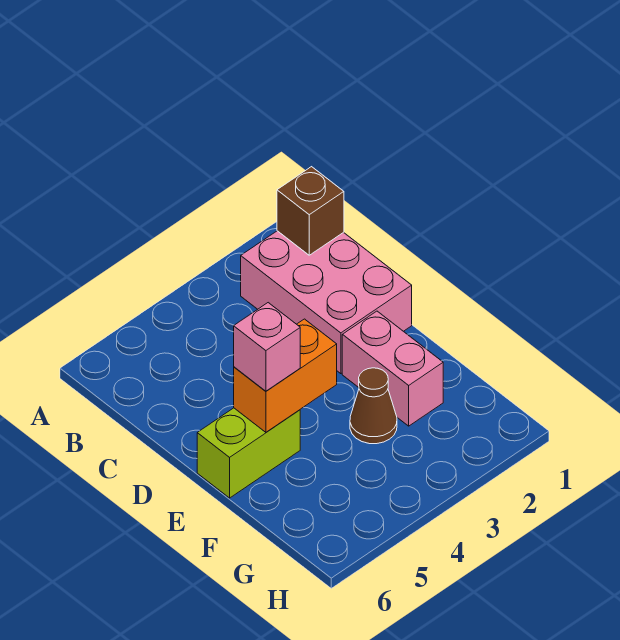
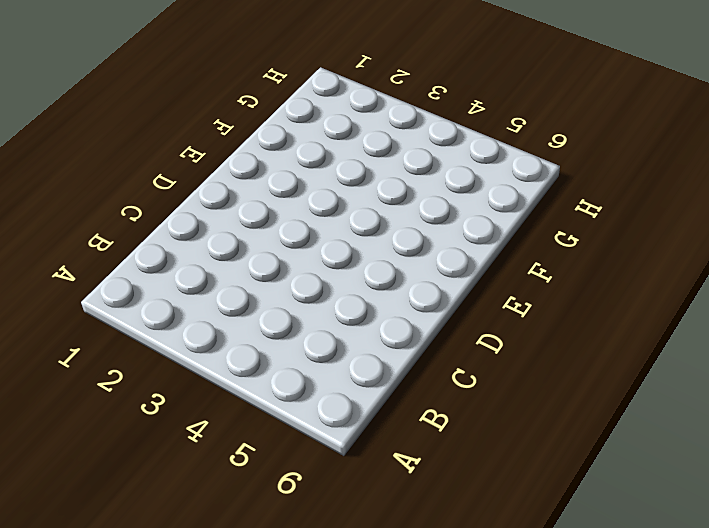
none -> pink 2x3 brick [241,231,412,374]
none -> pink 1x2 brick [342,311,443,426]

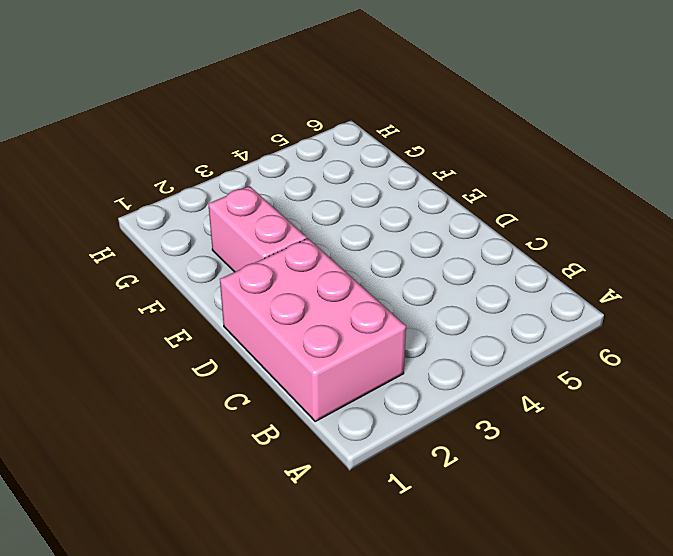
none -> lime 1x2 brick [197,408,300,498]
none -> brown 1x1 cone [350,368,397,444]

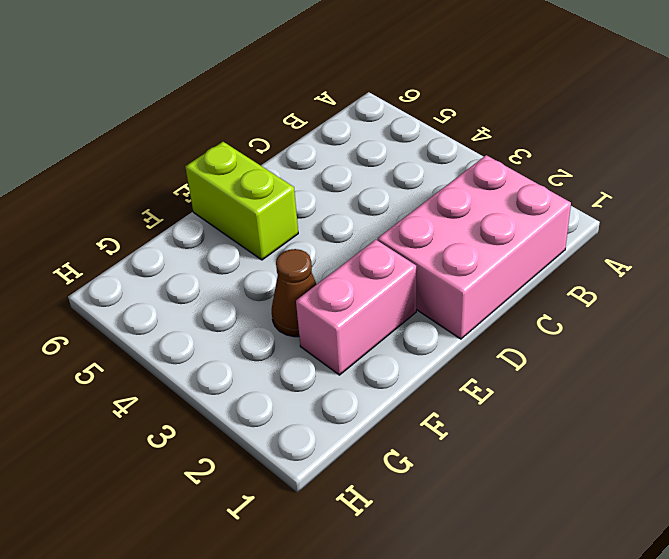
none -> brown 1x1 brick [277,167,344,255]
none -> orange 1x2 brick [234,319,337,432]

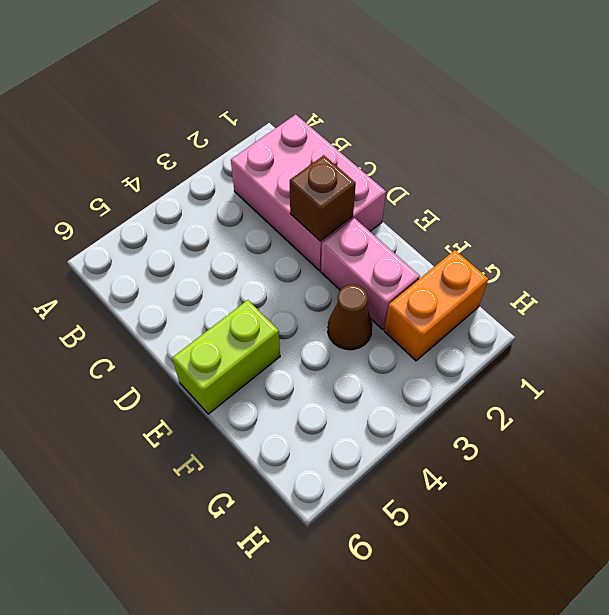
brown 1x1 brick [290,155,356,241] -> brown 1x1 brick moved to [277,167,344,255]
orange 1x2 brick [384,250,488,361] -> orange 1x2 brick moved to [234,319,337,432]
none -> pink 1x1 brick [234,303,300,391]

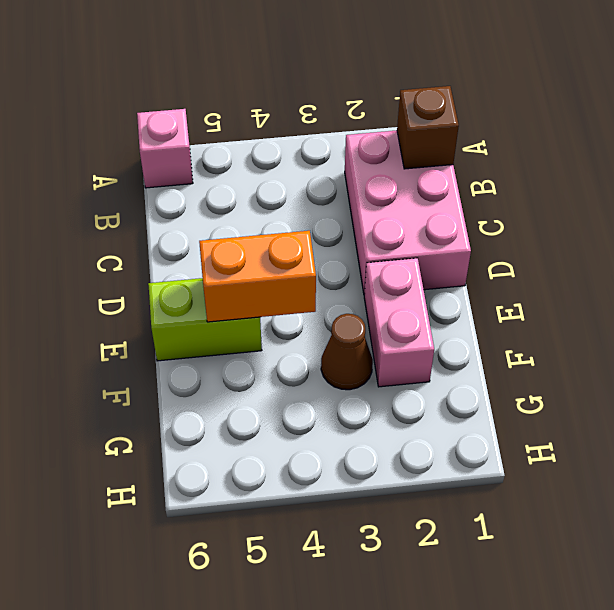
pink 1x1 brick [137,109,193,188] -> pink 1x1 brick moved to [234,303,300,391]

